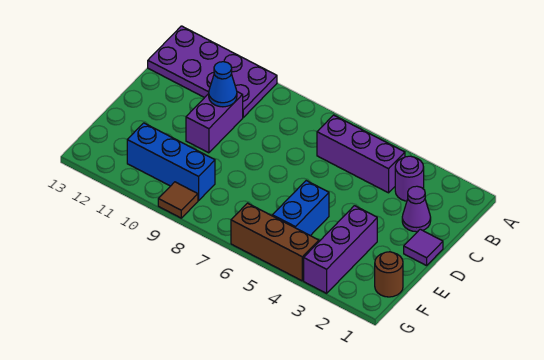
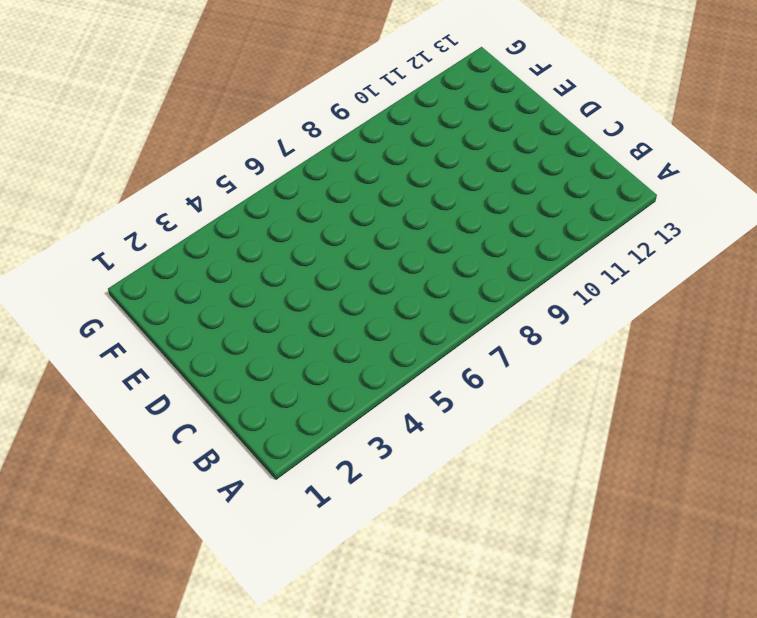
none -> purple 2x4 plate [148,26,277,117]
none -> purple 1x1 round brick [395,156,424,201]
none -> purple 1x3 brick [317,115,405,193]

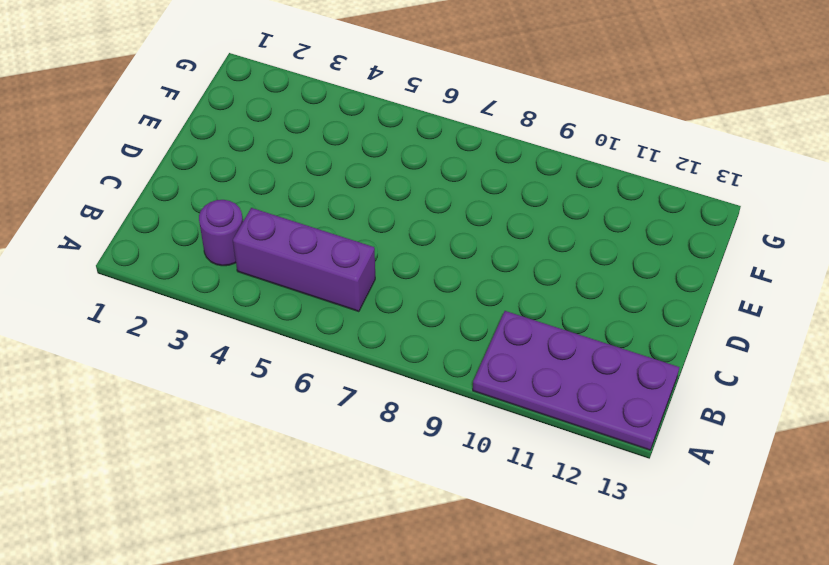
none -> purple 1x1 cone [402,186,431,232]
none -> purple 1x2 brick [186,92,243,153]
none -> purple 1x1 tile [404,229,443,266]

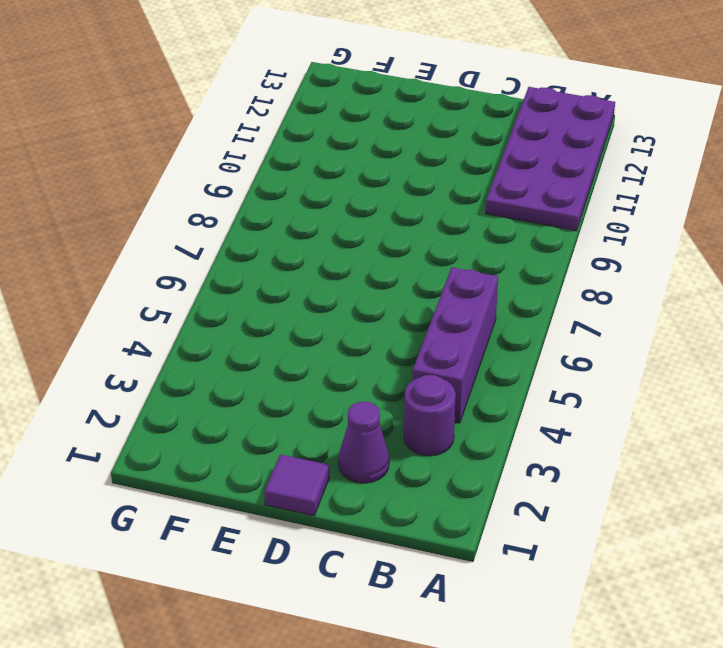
none -> purple 1x2 brick [186,92,243,153]
none -> purple 1x3 brick [304,206,377,293]
none -> blue 1x2 brick [272,181,329,236]

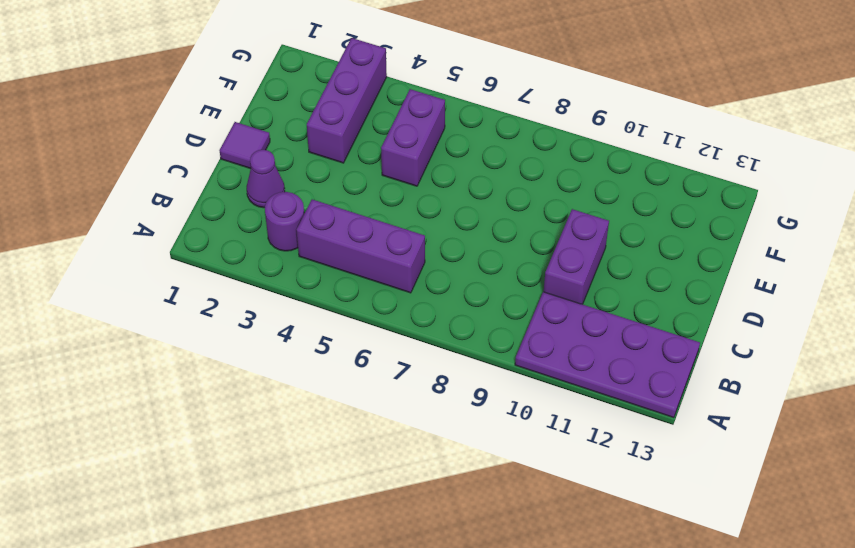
purple 1x2 brick [381,89,445,186] -> blue 1x2 brick [272,181,329,236]
none -> brown 1x1 round brick [375,252,403,297]
none -> blue 1x3 brick [127,123,215,200]
none -> brown 1x3 brick [231,203,319,281]

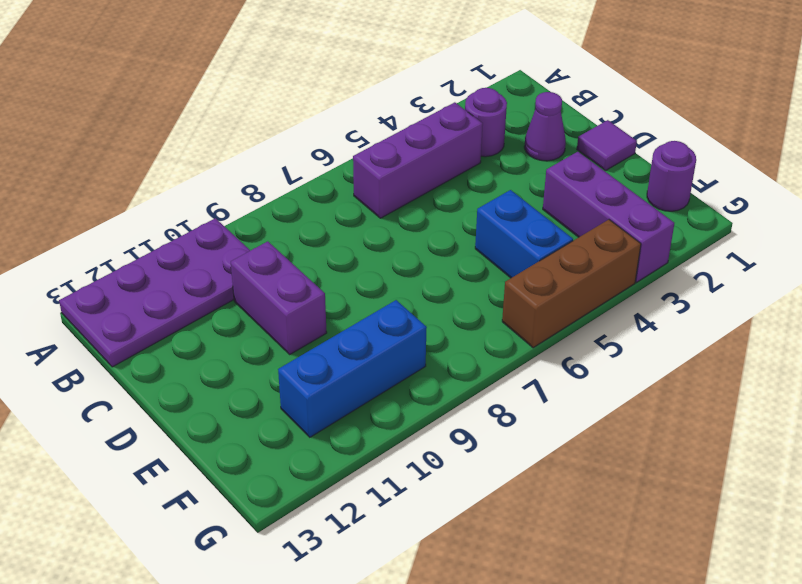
purple 1x1 round brick [647,141,696,211] -> brown 1x1 round brick [375,252,403,297]
none -> brown 1x1 tile [158,182,198,218]
none -> blue 1x1 cone [209,62,237,107]

